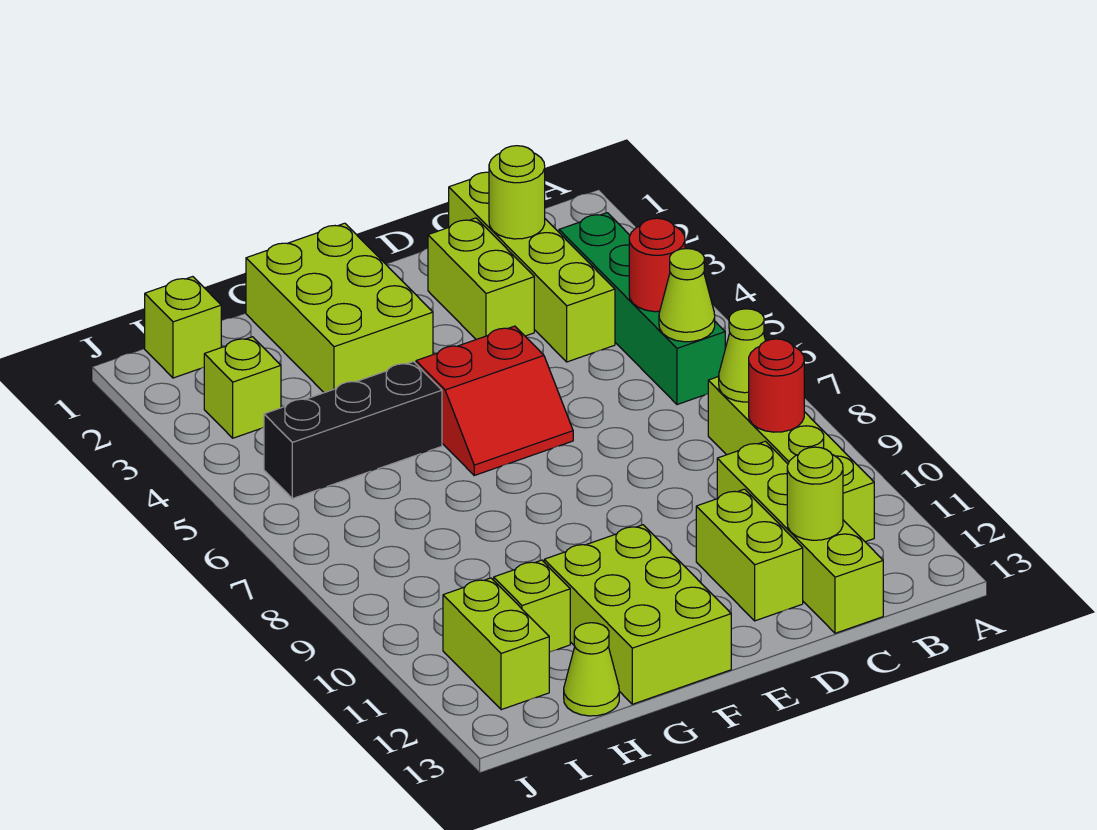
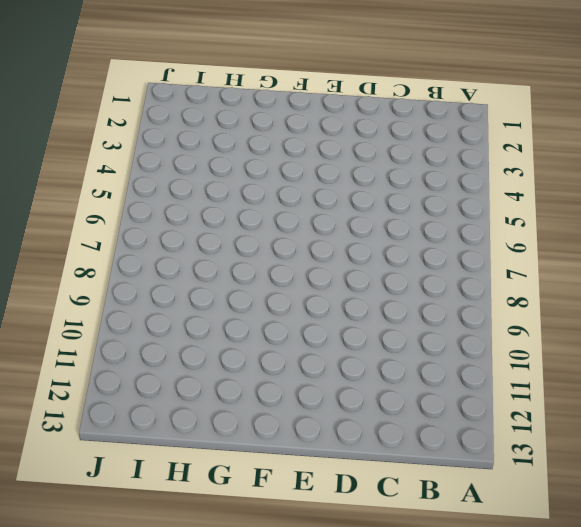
none -> green 1x4 brick [559,213,725,405]
none -> lime 1x4 brick [708,377,874,542]
none -> lime 1x4 brick [449,172,615,362]

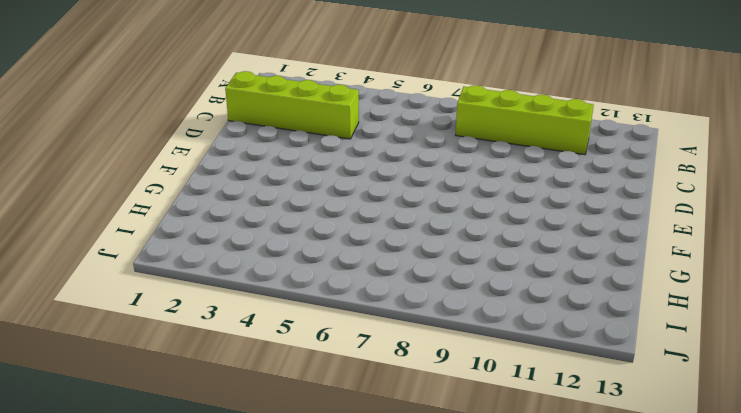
none -> green 1x4 brick [559,213,725,405]
none -> lime 1x4 brick [717,441,883,633]
none -> lime 1x2 brick [428,218,534,339]

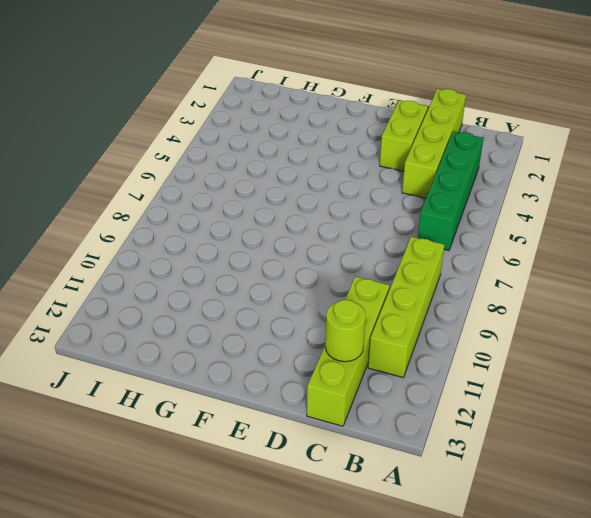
none -> lime 1x2 brick [696,489,803,621]
none -> red 2x2 slope [416,326,573,475]
none -> lime 2x3 brick [246,223,433,393]

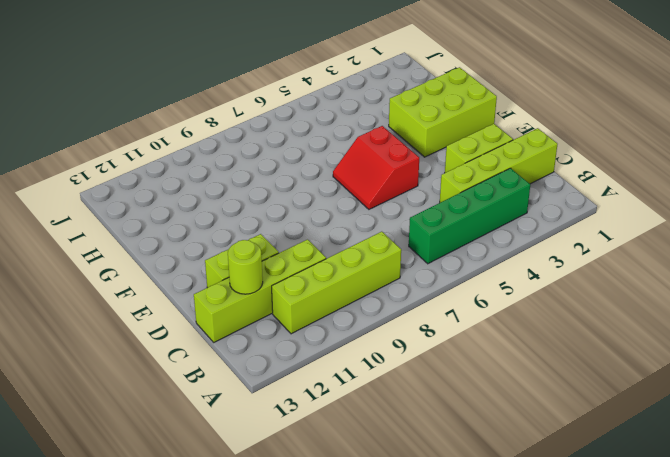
none -> lime 2x3 brick [544,525,731,704]
none -> black 1x3 brick [264,362,442,499]
none -> lime 1x1 brick [494,560,570,652]

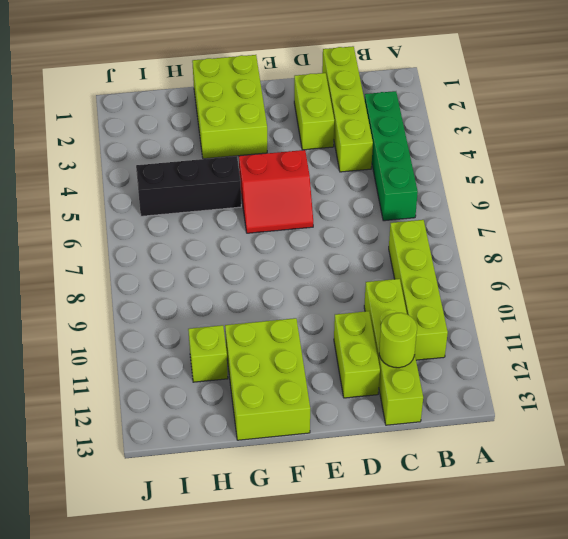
none -> lime 1x1 cone [564,623,619,716]
none -> lime 1x1 brick [145,277,221,378]
none -> lime 1x1 brick [204,337,281,438]

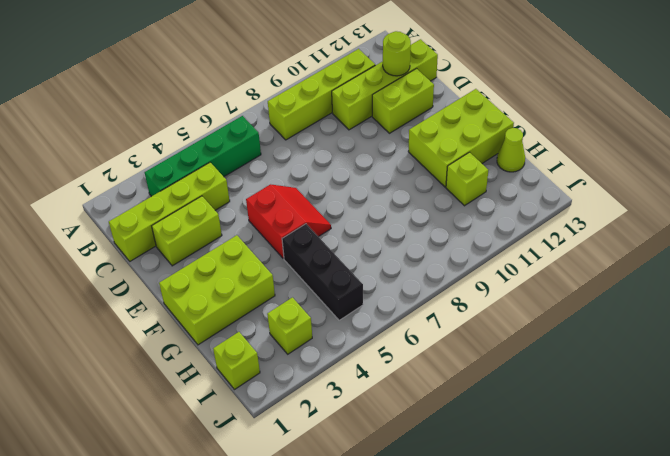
none -> lime 1x2 brick [443,578,549,710]
none -> red 1x1 round brick [629,218,685,312]
none -> lime 1x1 cone [659,249,715,342]

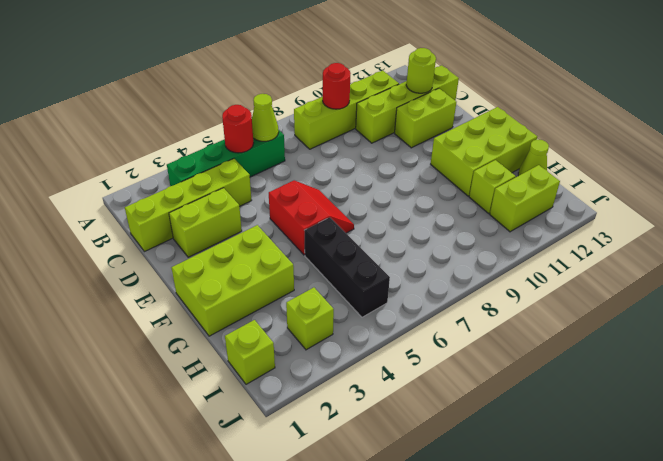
none -> lime 1x1 cone [719,309,766,402]
none -> lime 1x1 round brick [489,146,545,239]

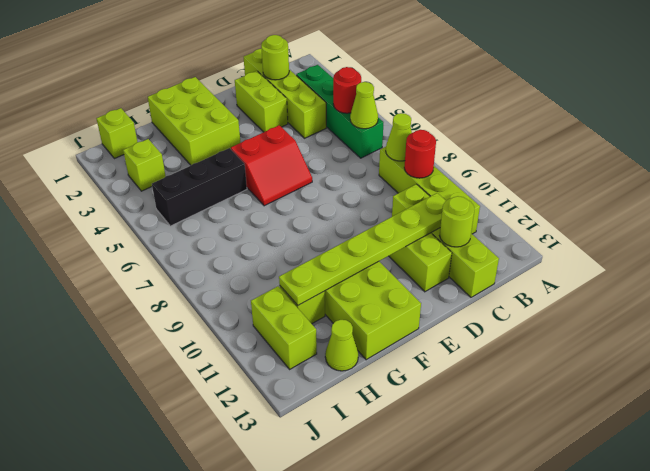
lime 1x6 plate [279,193,446,305] -> none

